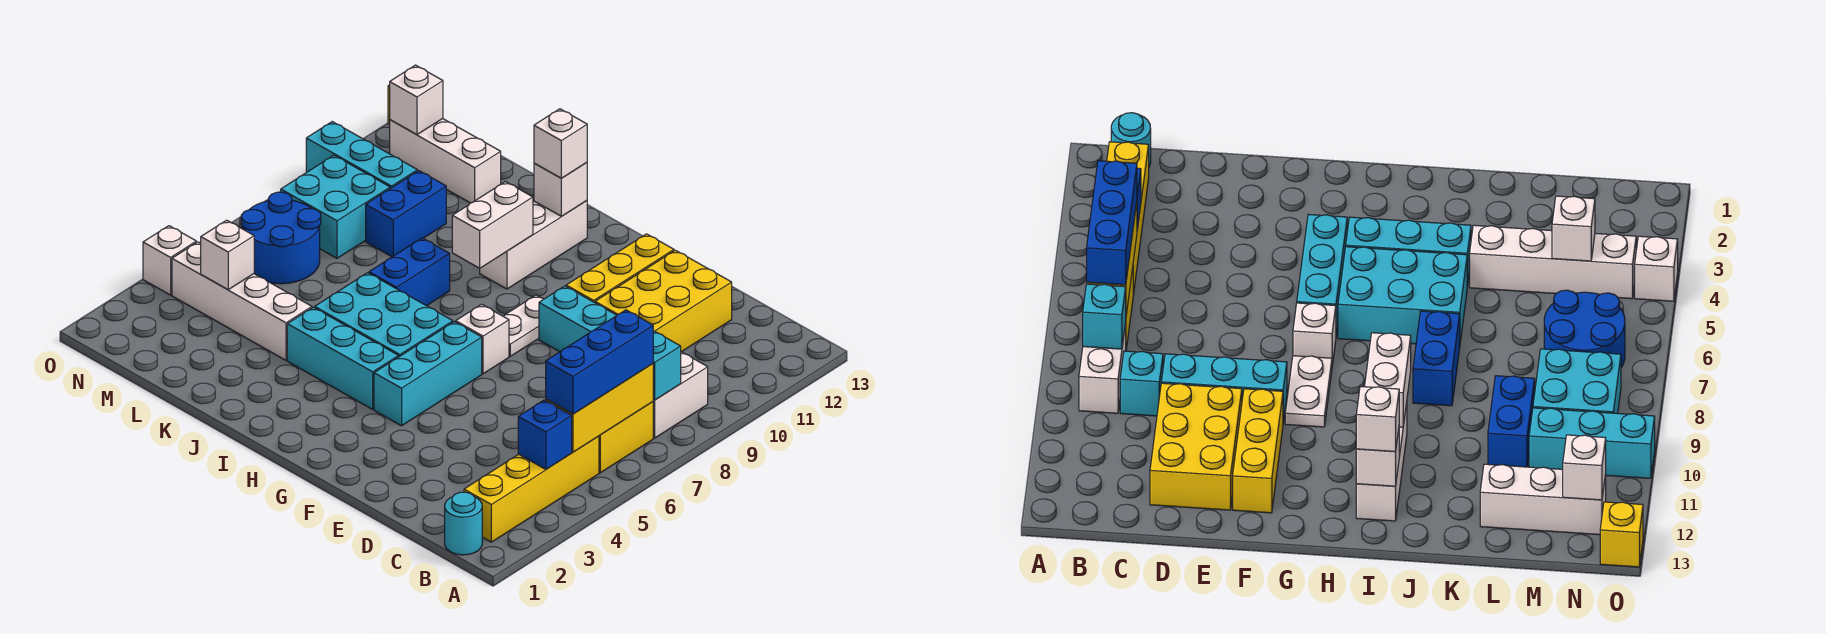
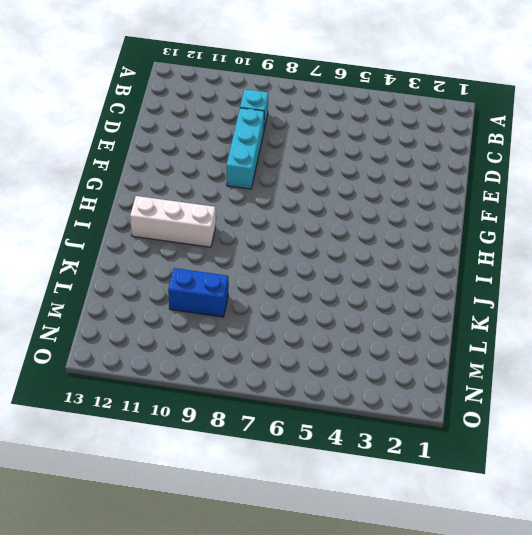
none -> cyan 1x1 round brick [445,492,482,555]
none -> yellow 1x4 brick [464,436,599,542]
none -> yellow 1x2 brick [599,402,653,473]
none -> white 1x2 brick [653,352,708,438]

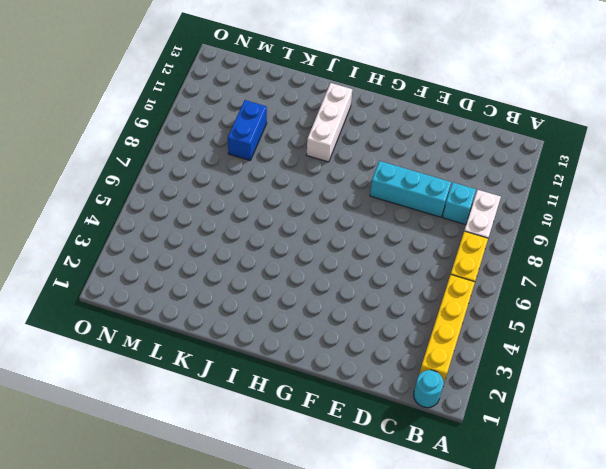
none -> yellow 2x3 brick [595,250,732,352]
none -> yellow 1x3 brick [566,234,674,303]
none -> cyan 1x3 brick [374,322,482,426]
none -> white 1x1 brick [456,304,509,374]

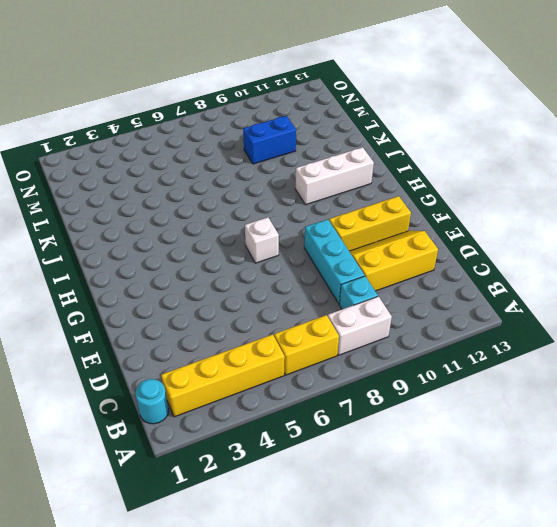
yellow 2x3 slope [349,231,438,291] -> yellow 2x3 brick [595,250,732,352]
none -> cyan 1x3 brick [374,322,482,426]
none -> white 1x2 plate [503,295,543,356]
none -> cyan 1x3 brick [287,307,399,409]
none -> cyan 2x3 brick [315,273,453,356]

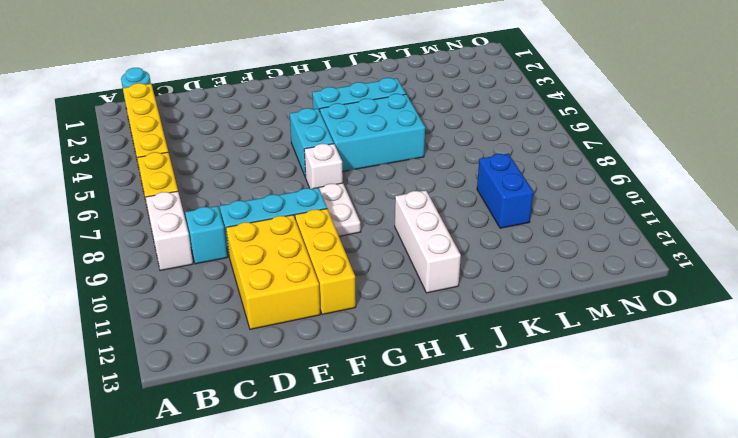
cyan 1x2 brick [290,108,334,178] -> cyan 1x3 brick [374,322,482,426]
none -> blue 1x2 brick [369,238,450,306]
none -> white 1x4 brick [172,242,312,360]
none -> white 1x3 brick [390,119,501,203]
none -> blue 2x2 round brick [241,192,321,284]

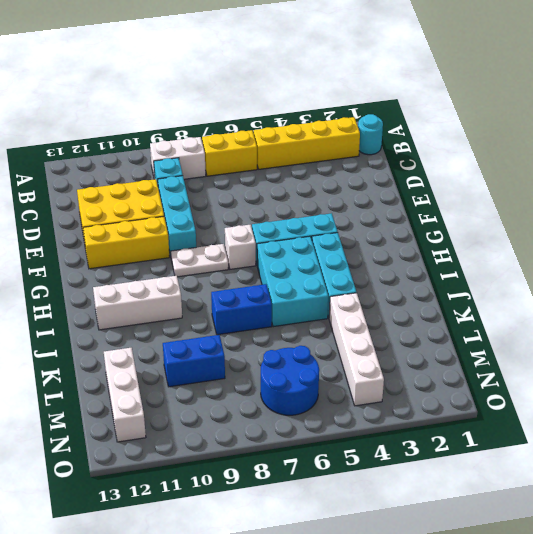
none -> cyan 2x2 brick [281,155,390,258]
none -> cyan 1x3 brick [306,122,417,188]
none -> white 1x1 brick [143,226,196,295]
none -> yellow 1x1 brick [1600,502,1643,567]

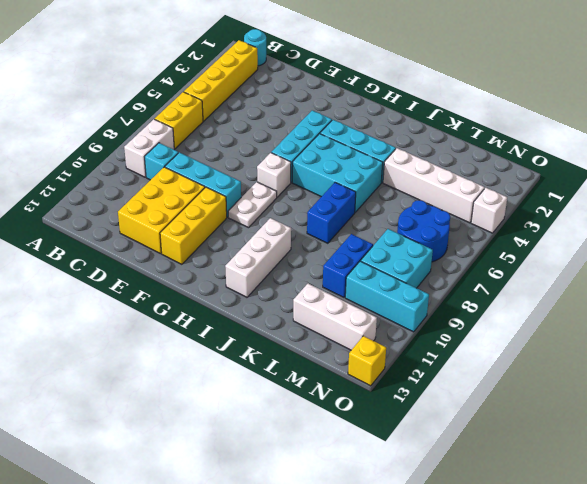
none -> blue 1x1 brick [518,400,572,469]
none -> yellow 1x3 brick [546,364,653,452]
none -> cyan 1x1 brick [653,331,681,400]
none -> white 1x2 brick [452,182,533,268]

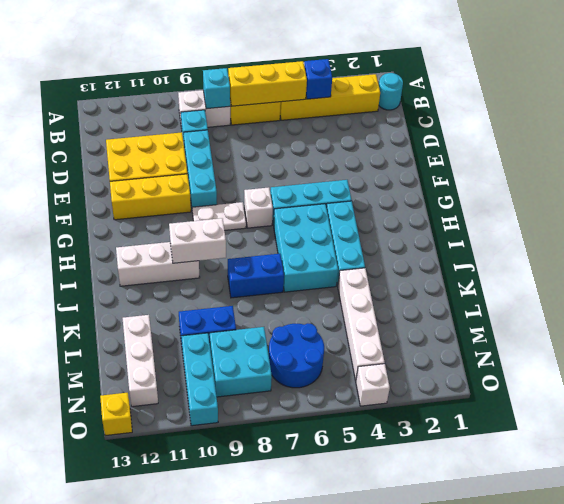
none -> white 1x1 brick [534,162,587,216]
none -> white 1x1 brick [201,220,254,290]
none -> white 1x1 brick [390,65,443,135]
none -> blue 1x3 brick [546,310,653,414]

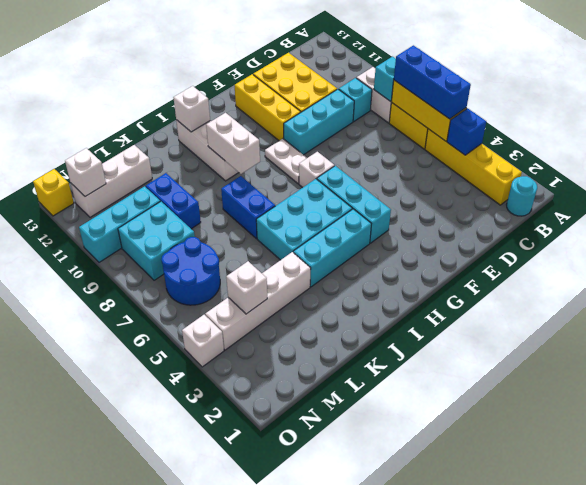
none -> white 1x1 brick [534,109,587,178]

